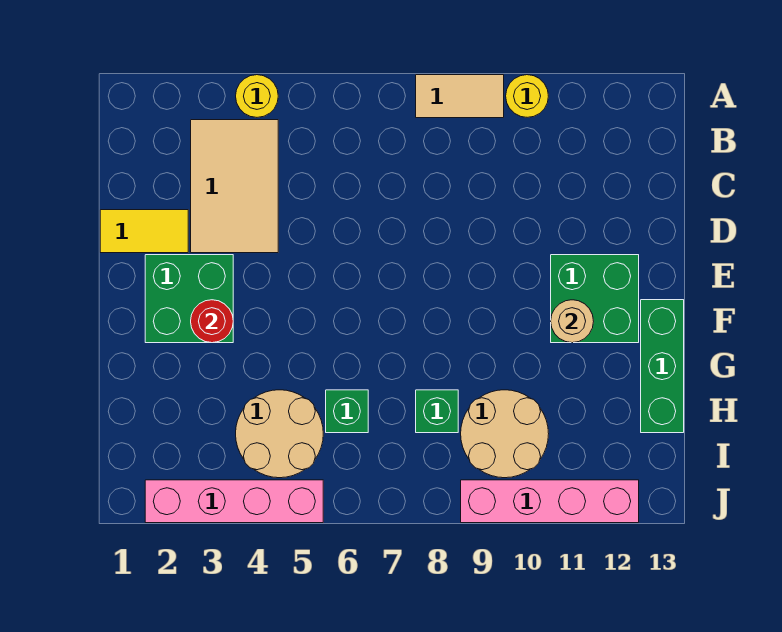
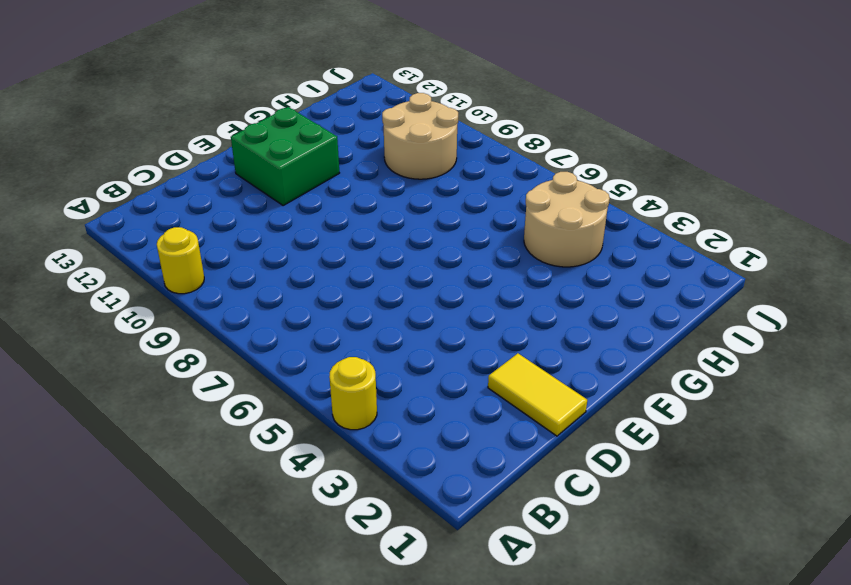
none -> tan 1x2 tile [416,75,504,118]
none -> tan 2x3 tile [191,120,278,253]
none -> green 2x2 brick [145,255,233,343]

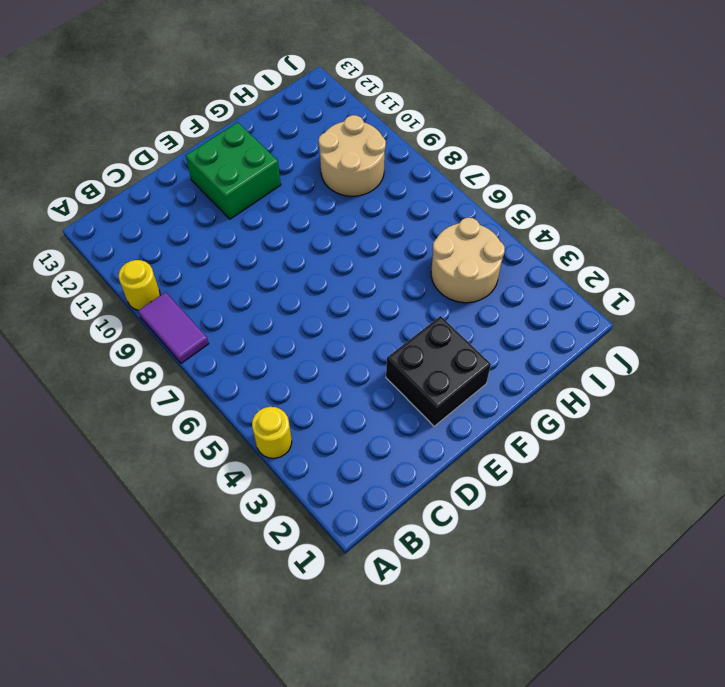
purple 1x2 tile [138,292,209,364] -> tan 1x2 tile [416,75,504,118]
black 2x2 brick [386,316,491,426] -> green 2x2 brick [145,255,233,343]
none -> tan 2x3 tile [191,120,278,253]
none -> yellow 1x2 tile [100,210,188,253]
none -> green 1x3 brick [641,300,684,433]

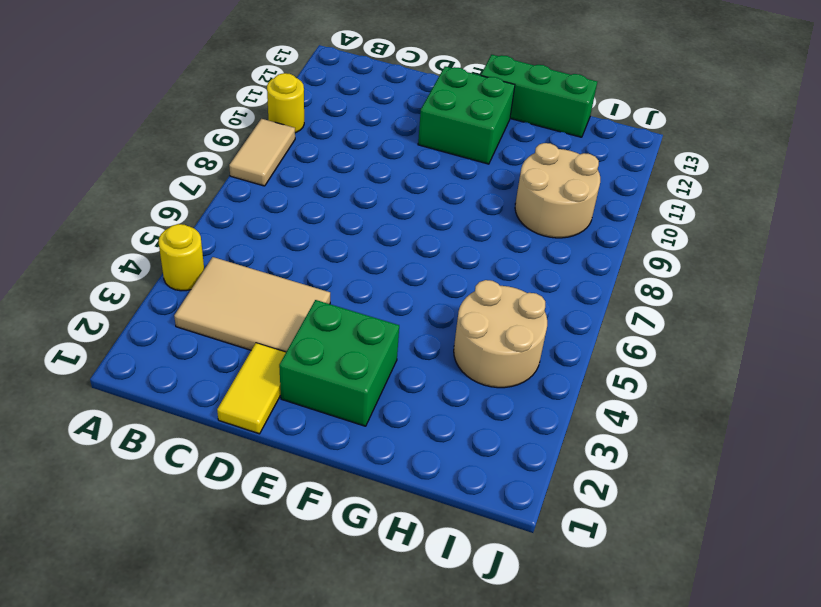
none -> green 1x1 brick [326,390,368,433]
none -> green 1x1 brick [416,390,458,433]
none -> pink 1x4 brick [145,480,323,523]

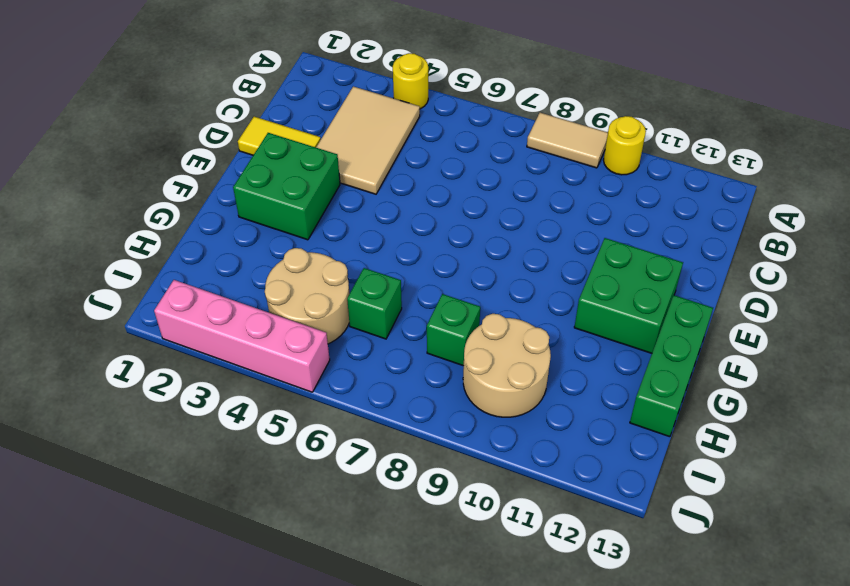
none -> pink 1x4 brick [461,480,639,523]
none -> red 1x1 round brick [191,300,233,343]
none -> tan 1x1 round brick [551,300,594,343]

